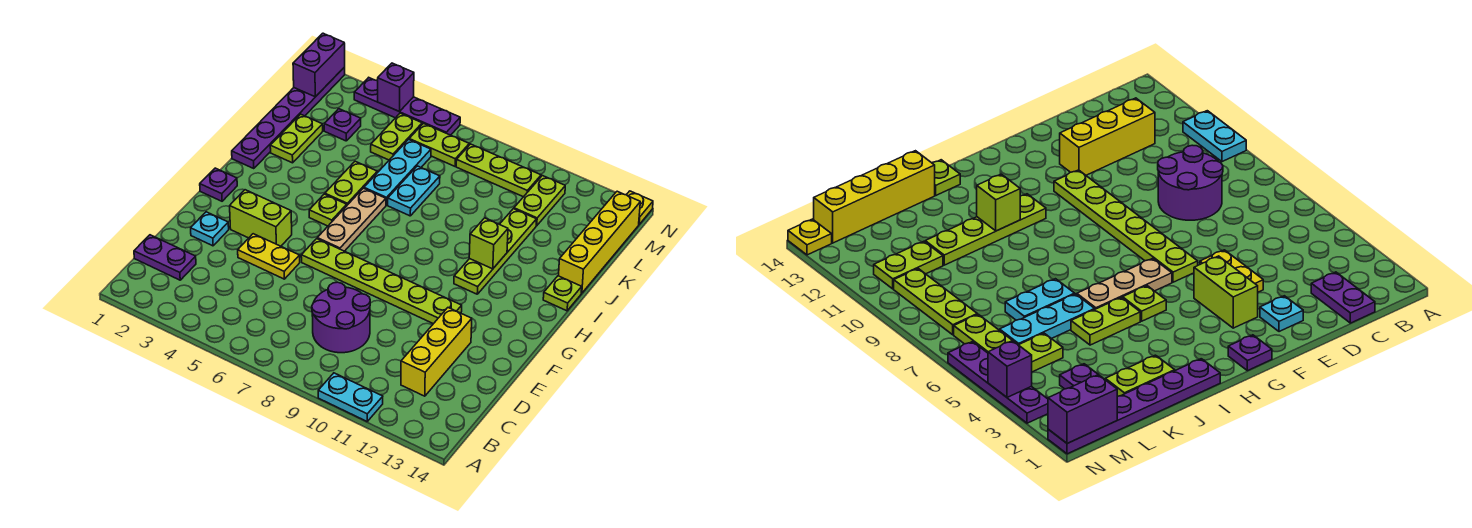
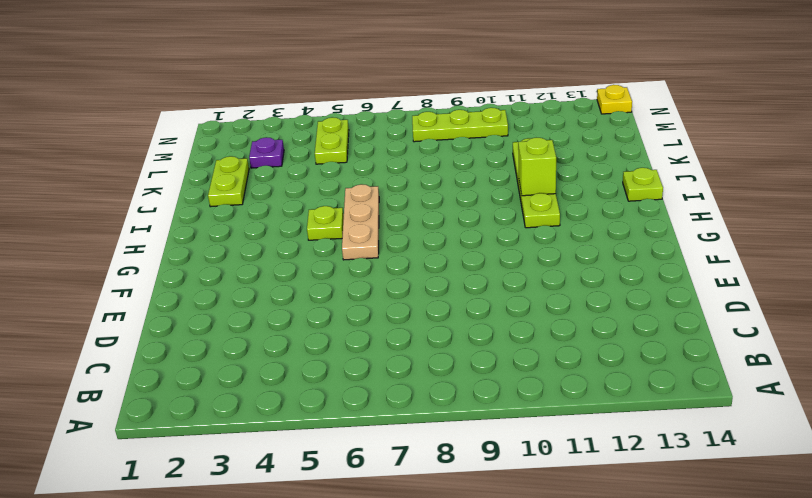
none -> cyan 1x2 plate [318,373,383,421]
none -> purple 1x2 plate [134,235,196,280]
none -> purple 2x2 round brick [312,282,370,353]

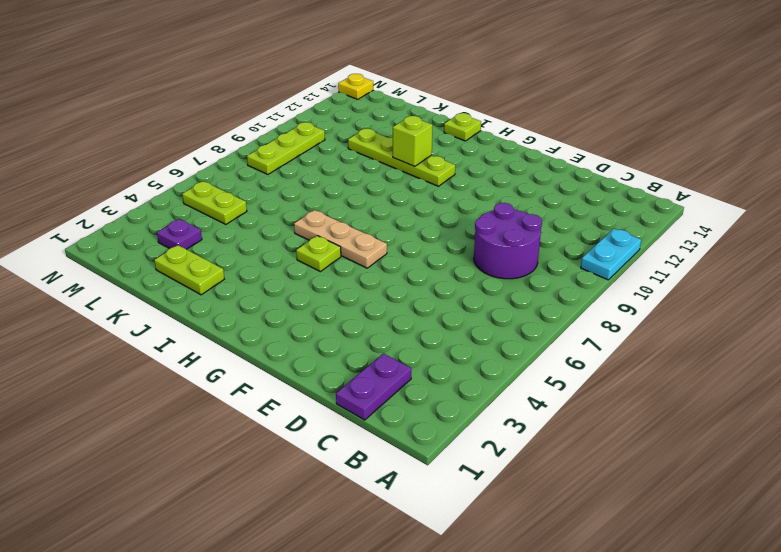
none -> yellow 1x3 brick [401,308,472,396]
none -> cyan 1x1 plate [191,212,229,246]
none -> yellow 1x2 plate [238,234,300,279]

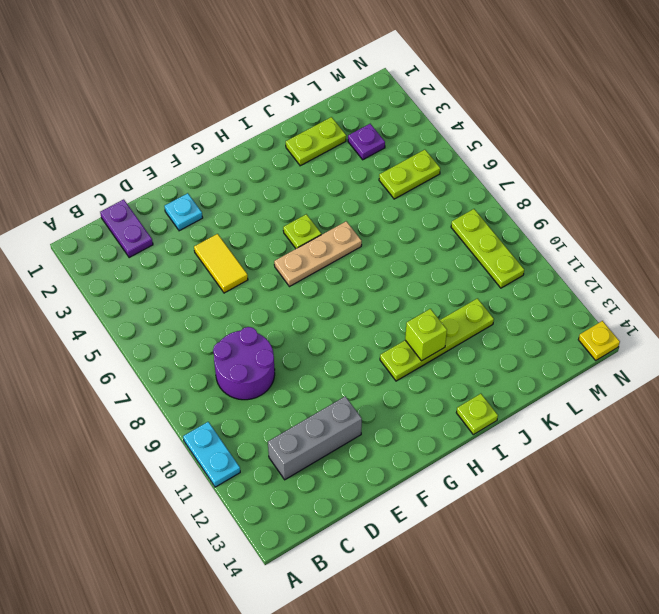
grey 1x3 brick [268,396,362,480] -> yellow 1x3 brick [401,308,472,396]
yellow 1x2 tile [194,234,248,293] -> yellow 1x2 plate [238,234,300,279]
none -> lime 1x2 brick [230,190,292,246]
none -> lime 1x6 plate [301,239,462,324]
none -> purple 1x1 plate [200,168,237,201]

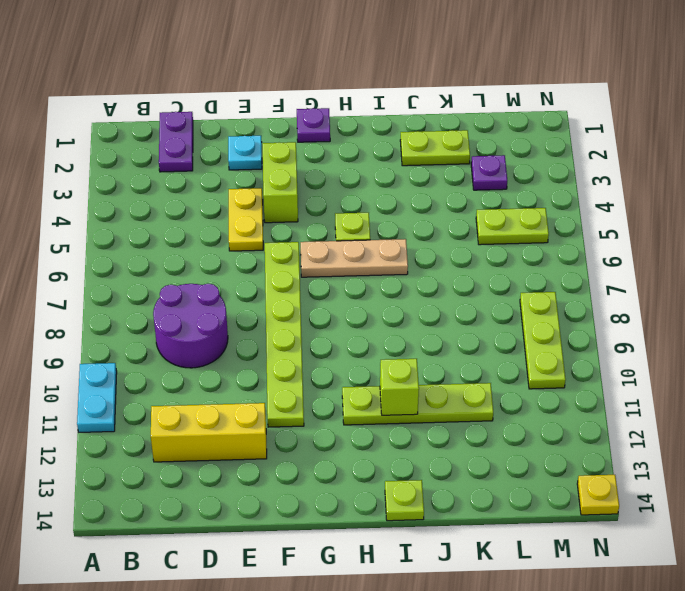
none -> purple 1x6 plate [232,67,345,169]
none -> lime 1x2 plate [325,161,377,205]
none -> cyan 1x3 plate [364,139,431,205]

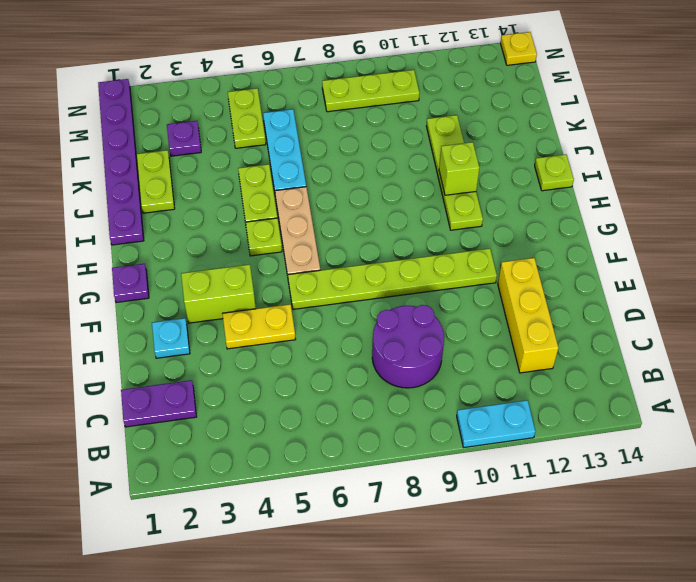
none -> cyan 1x2 plate [388,166,440,216]
none -> yellow 1x4 brick [559,191,640,293]
none -> lime 1x2 plate [514,176,565,226]

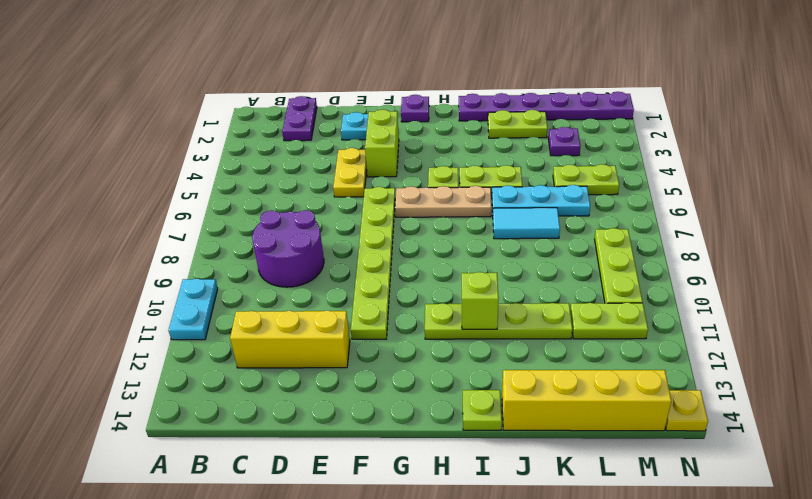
cyan 1x2 tile [493,208,560,239] -> cyan 1x2 plate [388,166,440,216]
none -> lime 1x2 plate [409,124,469,166]
none -> purple 1x4 plate [354,78,460,135]
none -> purple 1x2 brick [293,33,345,97]

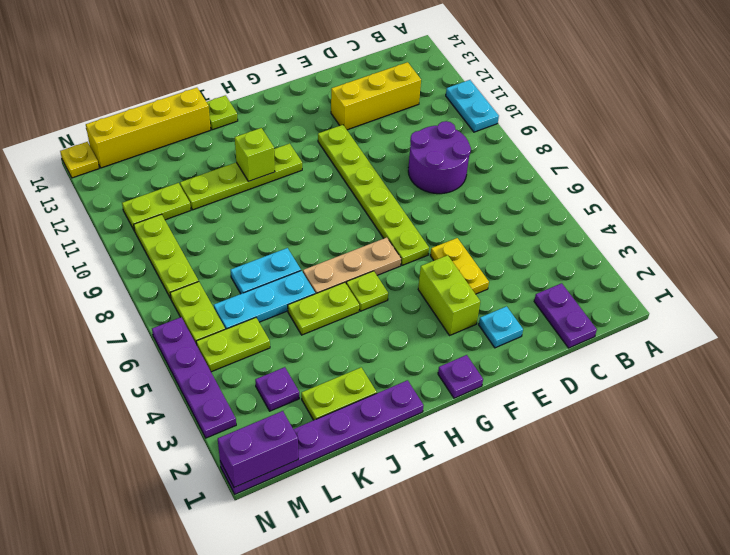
none -> purple 1x1 brick [378,63,414,111]

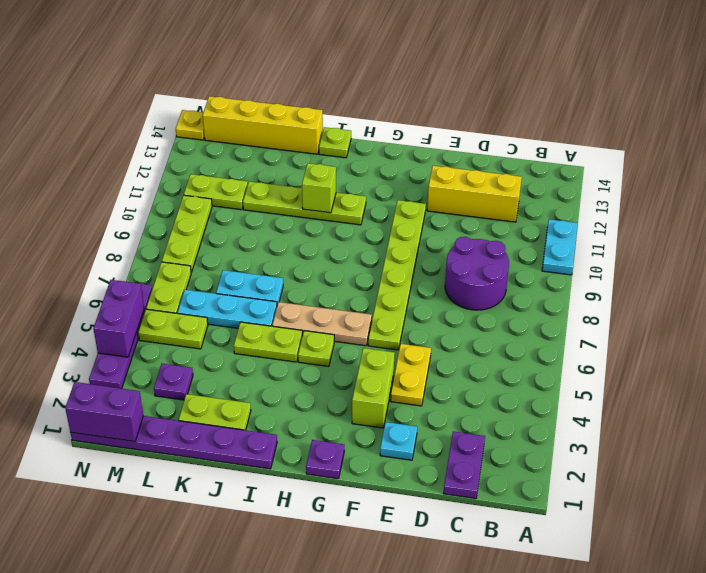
purple 1x2 brick [93,280,144,357] -> purple 1x1 brick [378,63,414,111]

